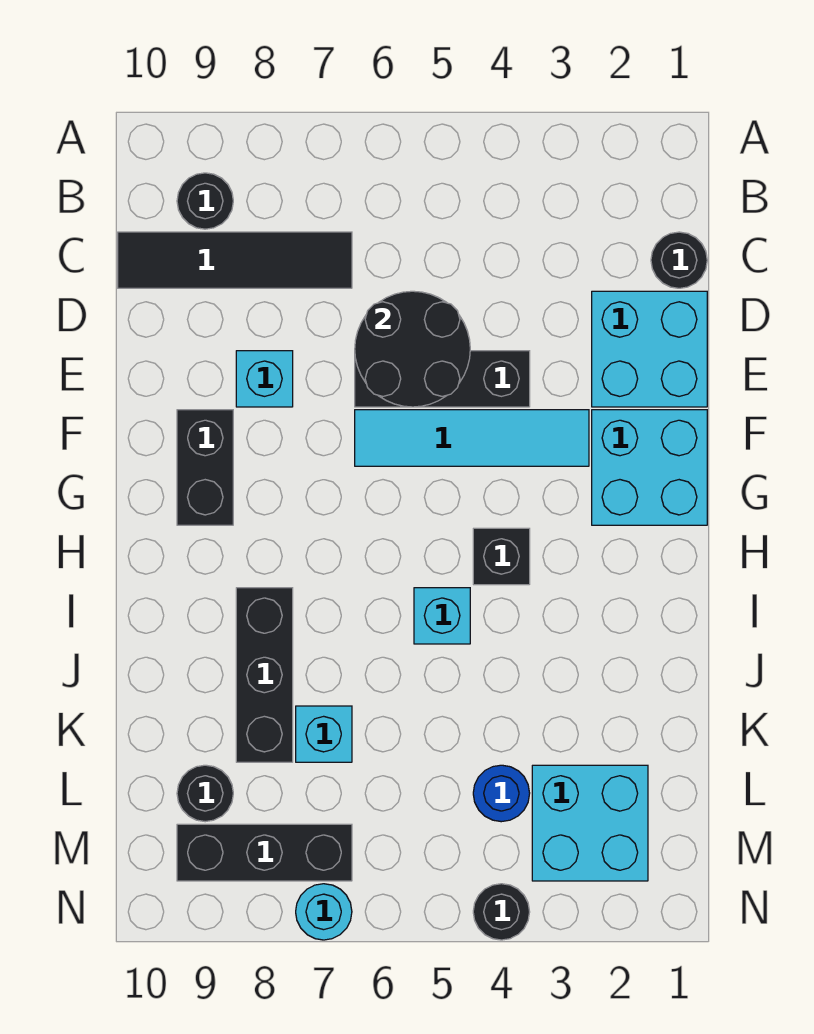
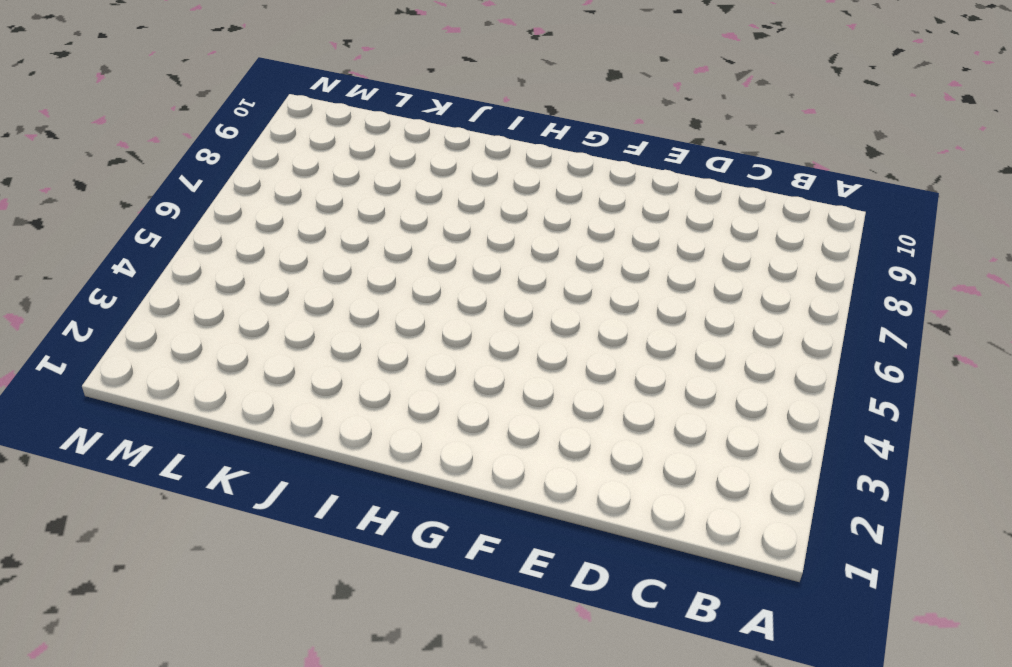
none -> black 1x1 round brick [177,173,233,229]
none -> black 1x1 round brick [651,232,707,288]
none -> black 1x4 tile [118,232,352,288]

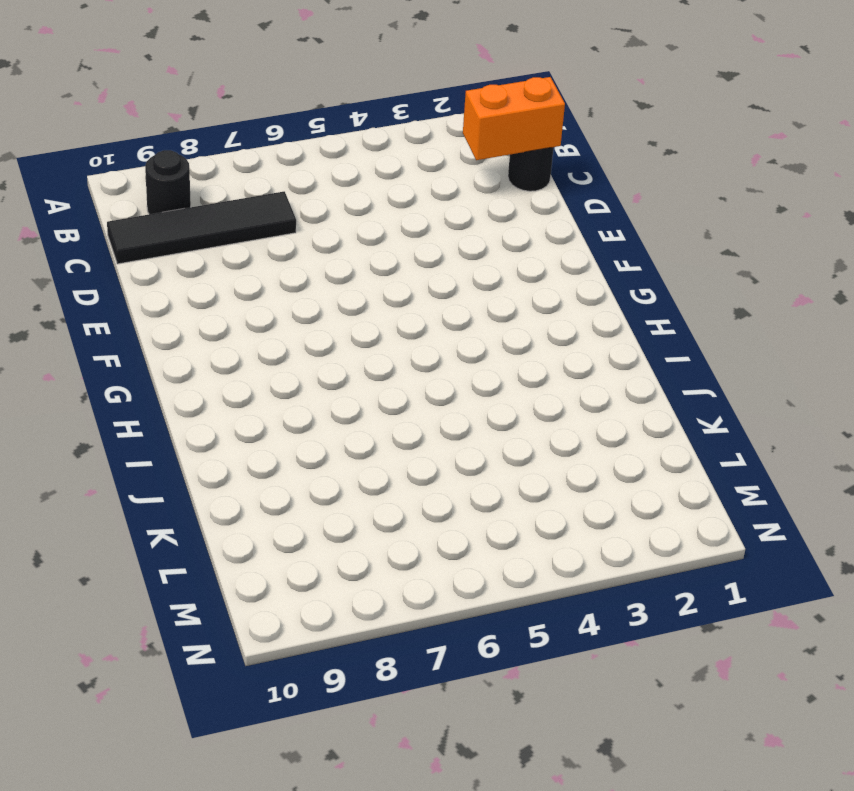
orange 1x2 brick [463,77,565,160] -> none
none -> cyan 2x2 brick [592,291,707,407]
none -> black 1x3 brick [355,351,530,407]
none -> cyan 1x1 brick [236,351,293,407]

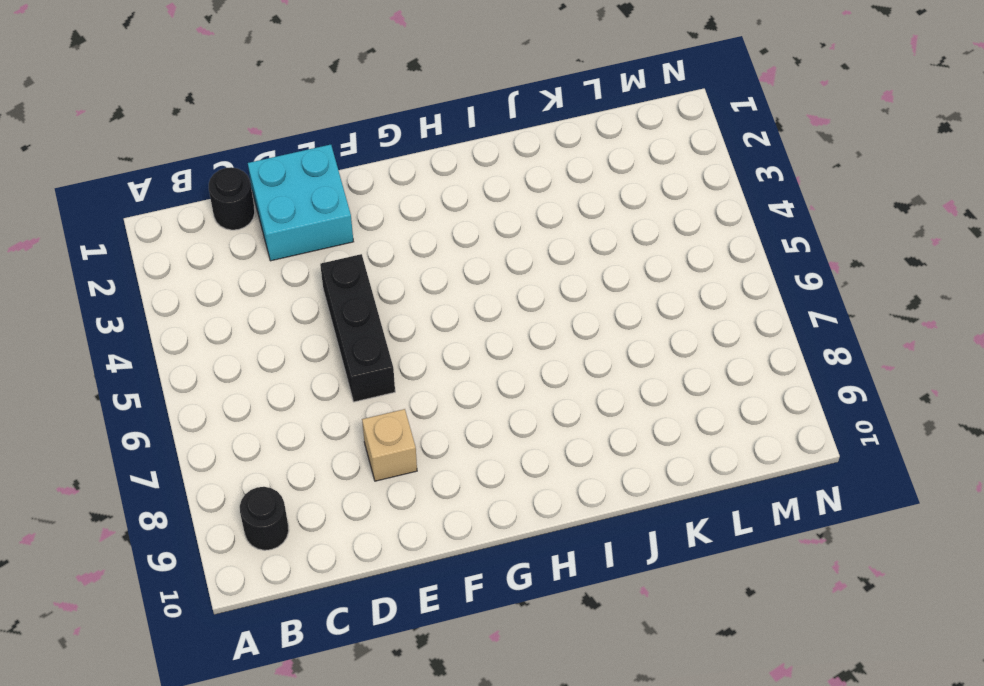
tan 1x1 brick [362,409,417,481] -> cyan 1x1 brick [236,351,293,407]
none -> black 1x4 tile [118,232,352,288]
none -> cyan 2x2 brick [592,410,707,525]
none -> cyan 1x4 tile [355,410,589,466]

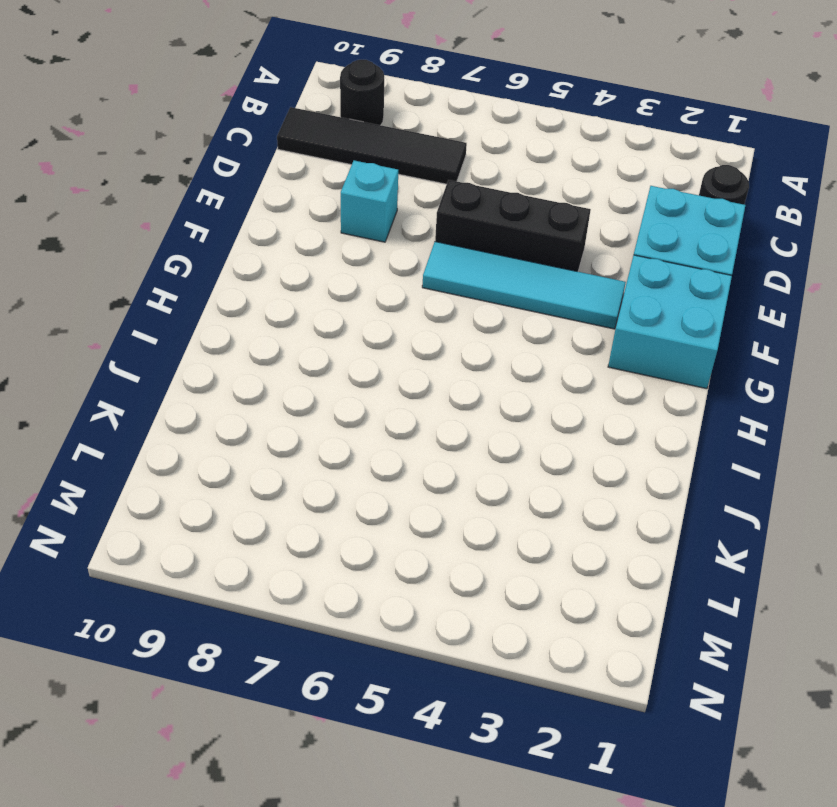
none -> black 1x2 brick [177,410,233,525]
none -> black 1x1 brick [473,528,530,585]
none -> cyan 1x1 brick [414,588,470,644]

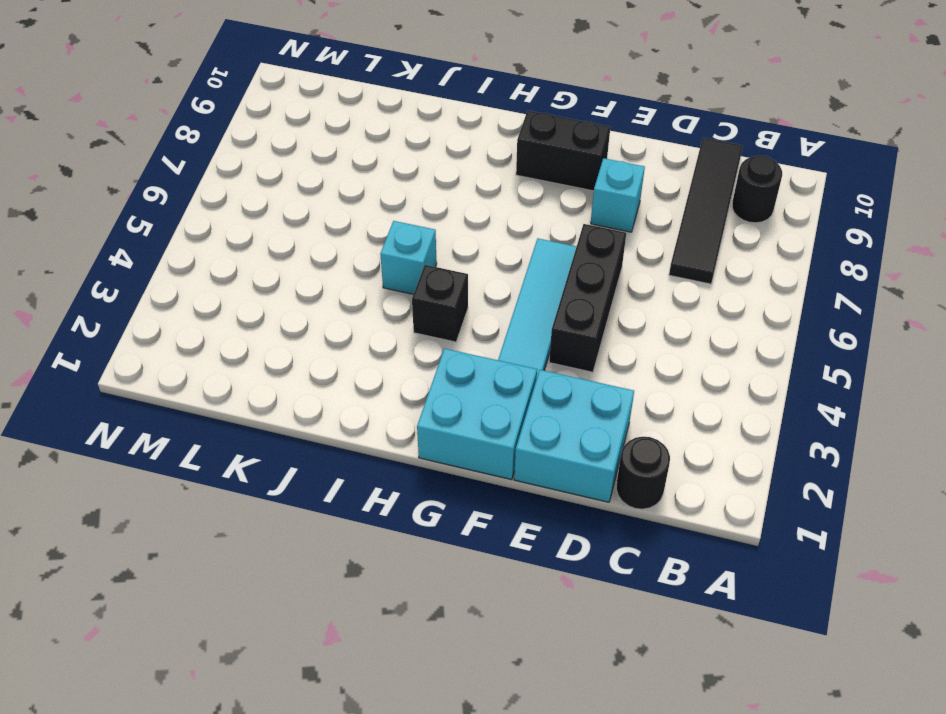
none -> black 1x3 brick [236,588,293,762]
none -> cyan 1x1 brick [296,706,352,762]
none -> cyan 2x2 brick [532,765,648,881]

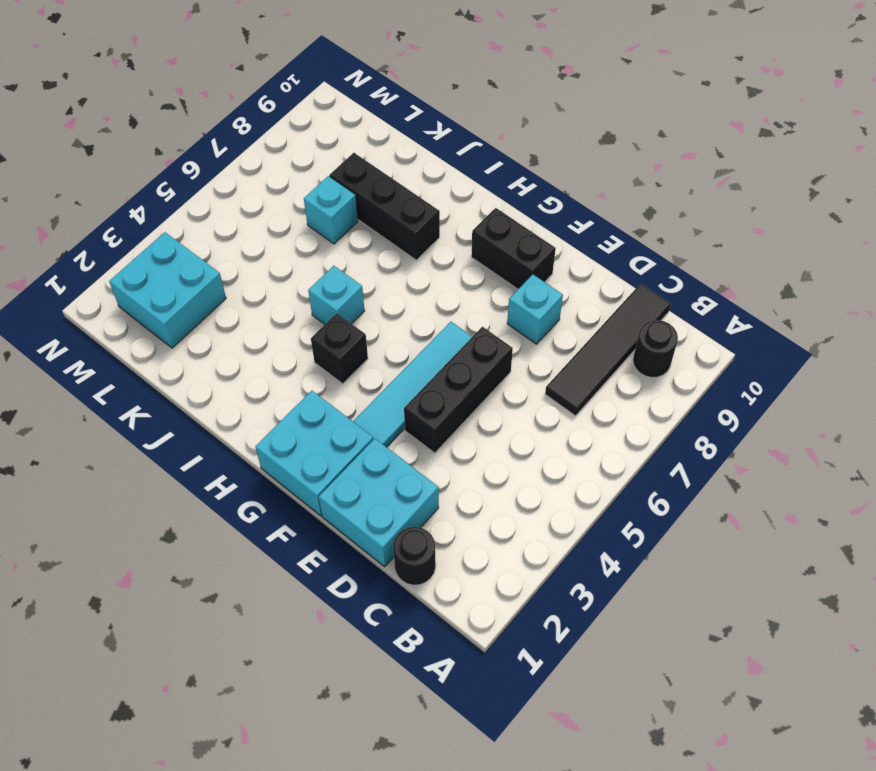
none -> blue 1x1 round brick [473,765,530,822]
none -> black 1x1 round brick [177,765,233,822]
none -> black 1x3 brick [177,824,352,881]

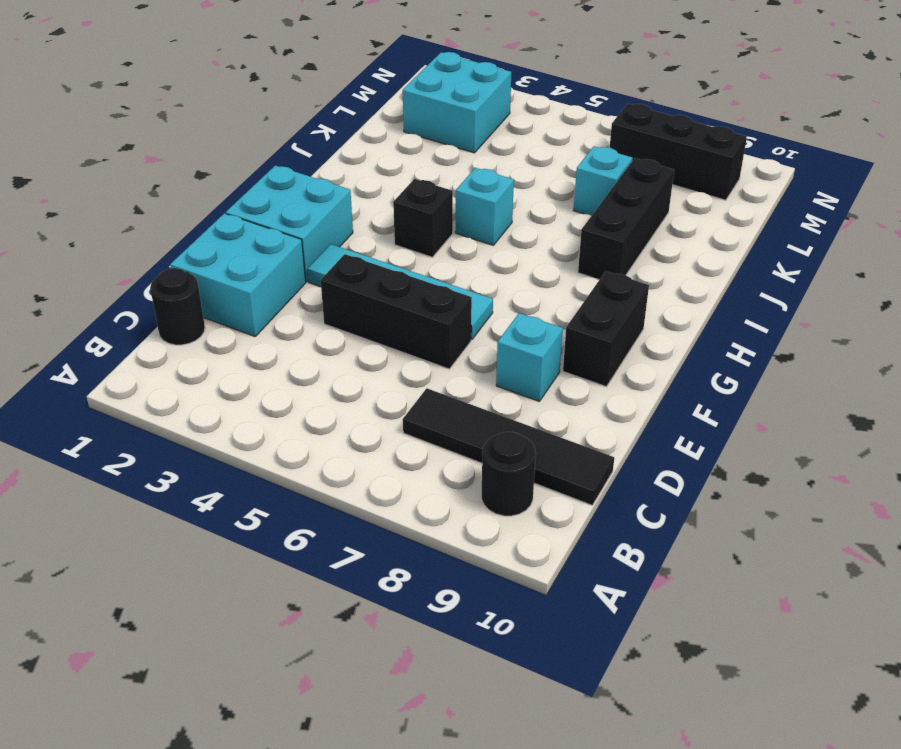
none -> blue 1x1 round brick [473,765,530,822]
none -> black 1x1 round brick [177,765,233,822]
none -> black 1x1 round brick [473,884,530,940]

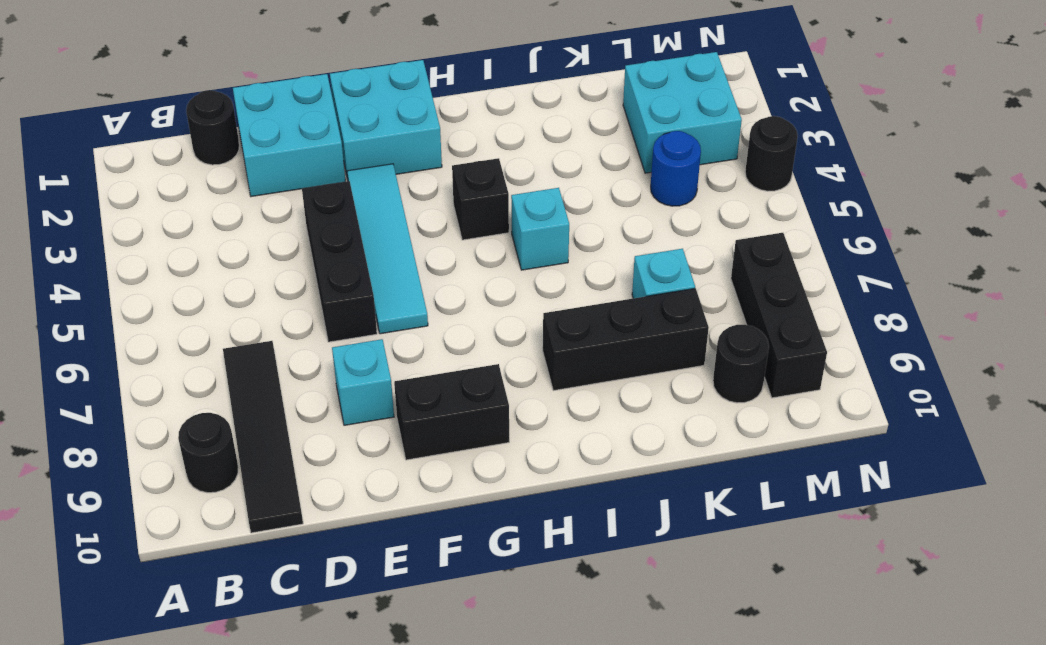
none -> cyan 1x1 round brick [296,884,352,940]
none -> black 2x2 round brick [355,291,470,407]

